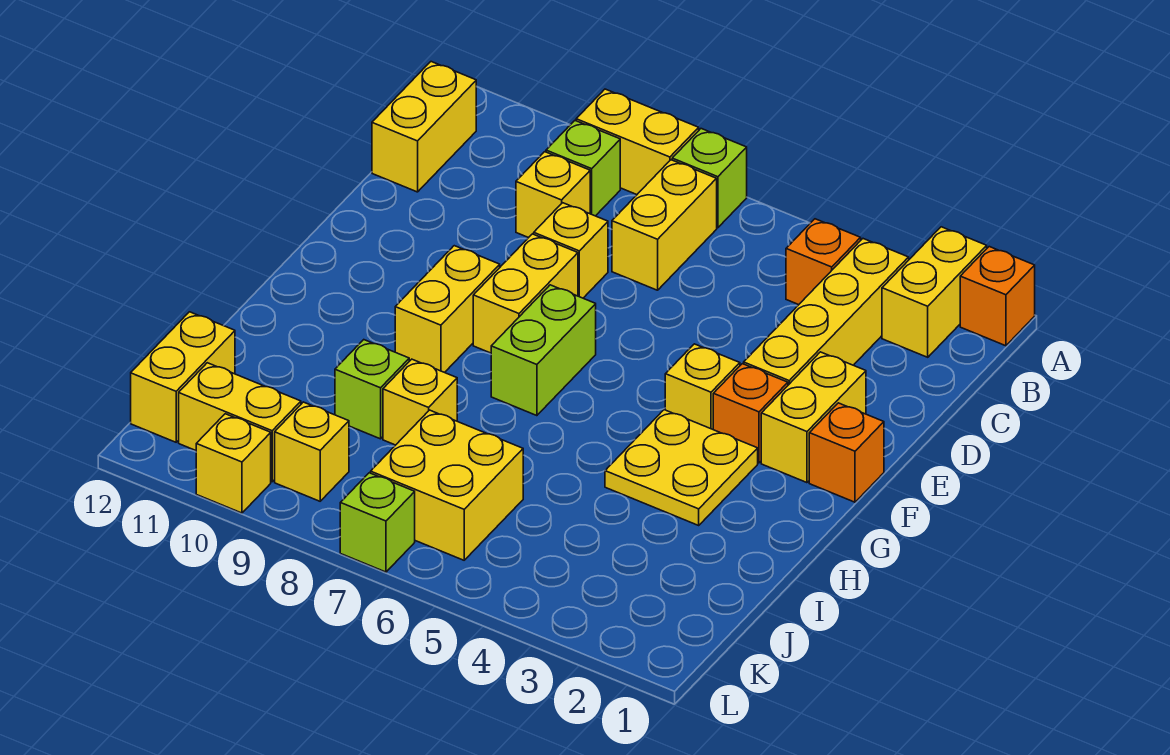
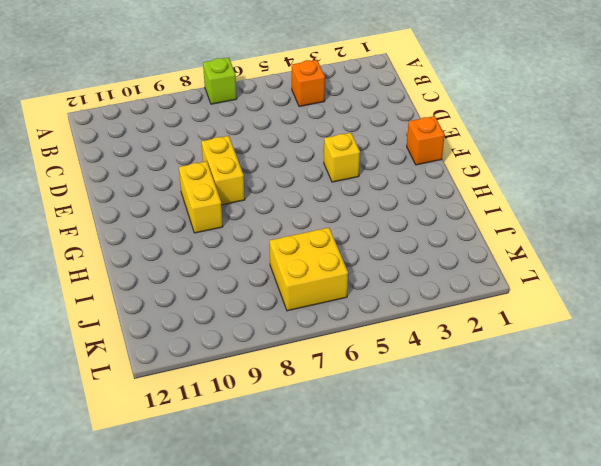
none -> orange 1x1 brick [960,247,1035,346]
none -> yellow 1x2 brick [882,227,987,357]
none -> yellow 1x2 brick [576,89,699,195]

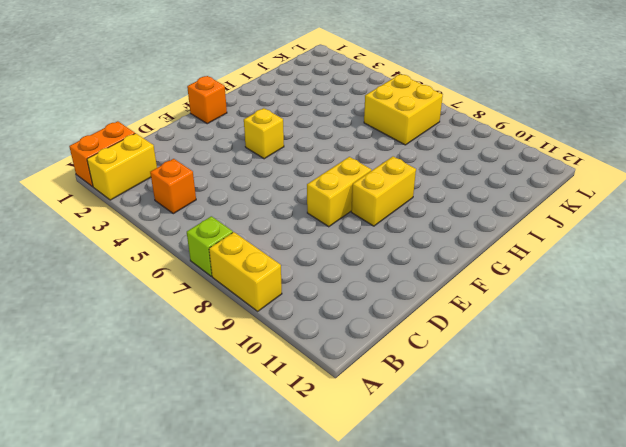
orange 1x2 brick [69,121,135,187] -> orange 1x1 brick [960,247,1035,346]
none -> yellow 1x4 brick [744,239,909,385]
none -> yellow 1x2 brick [612,160,717,290]
none -> lime 1x1 brick [546,121,620,216]

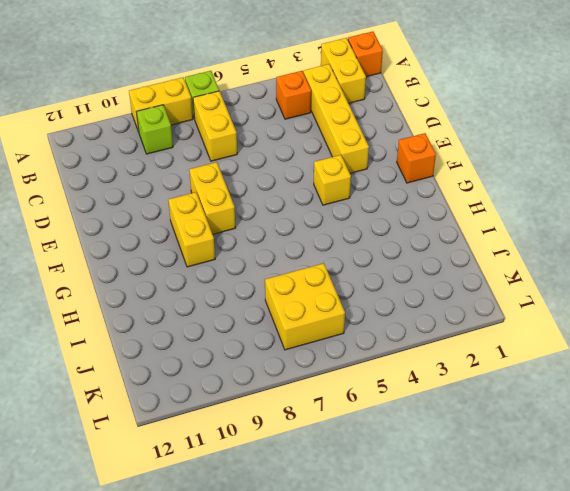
none -> yellow 1x2 brick [372,62,476,192]
none -> yellow 1x1 brick [516,152,590,238]
none -> yellow 1x1 brick [534,203,608,298]

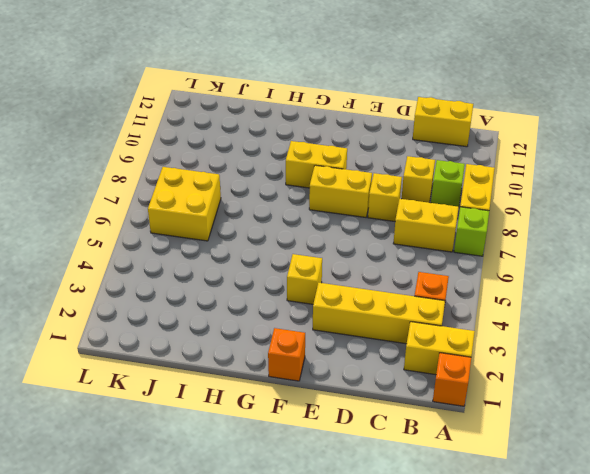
none -> yellow 1x2 brick [761,352,866,483]
none -> orange 1x1 brick [713,364,788,463]
none -> lime 1x2 brick [491,285,596,416]

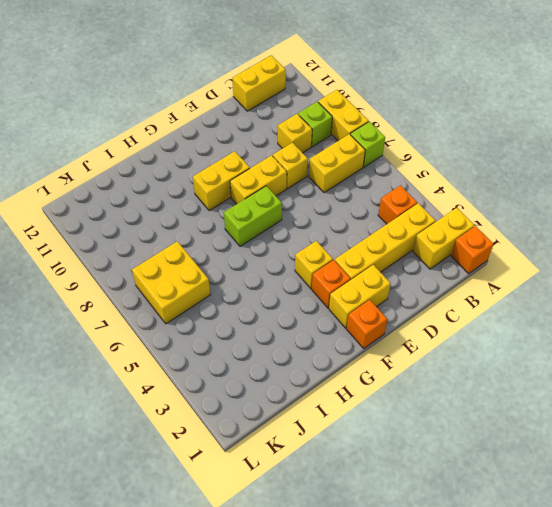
none -> yellow 2x2 plate [605,410,758,525]
none -> yellow 1x1 brick [383,359,457,445]
none -> lime 1x1 brick [335,340,409,439]

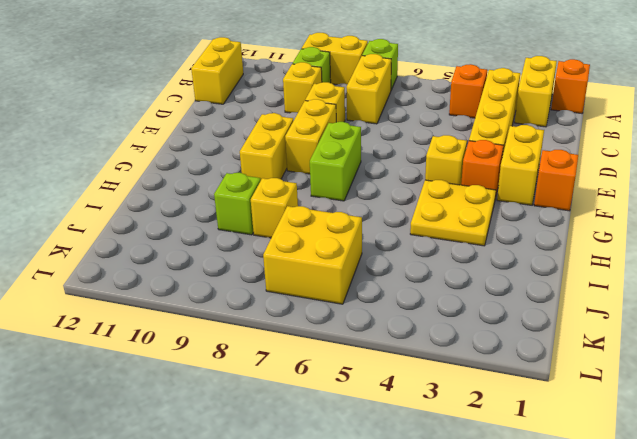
none -> yellow 1x2 brick [131,312,235,442]
none -> yellow 1x1 brick [275,402,349,501]
none -> yellow 1x2 brick [179,363,301,482]

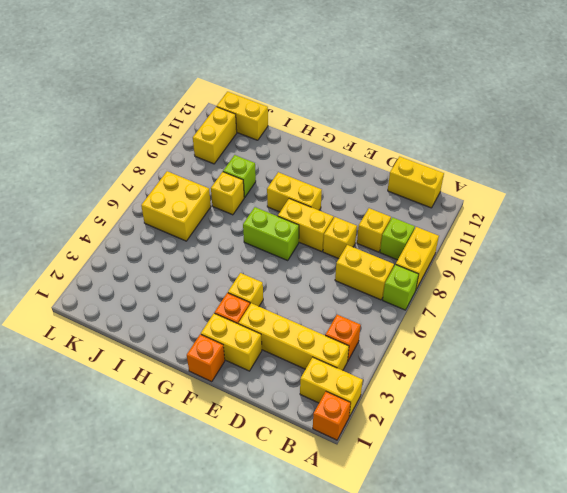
none -> yellow 2x2 plate [605,410,758,525]
none -> yellow 1x1 brick [275,402,349,501]
none -> lime 1x1 brick [340,473,415,572]

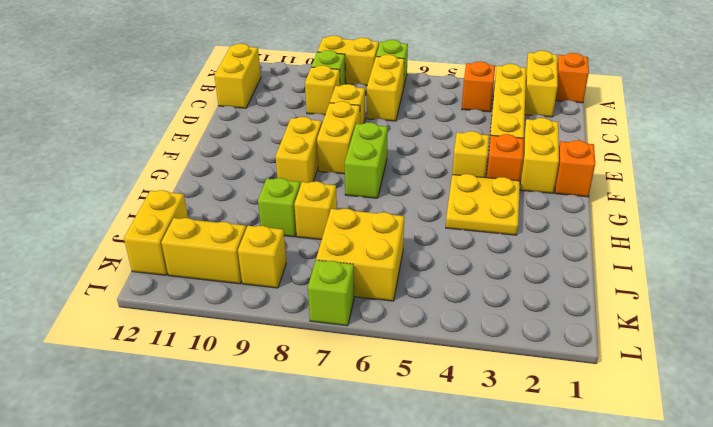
none -> yellow 1x1 brick [196,414,271,513]

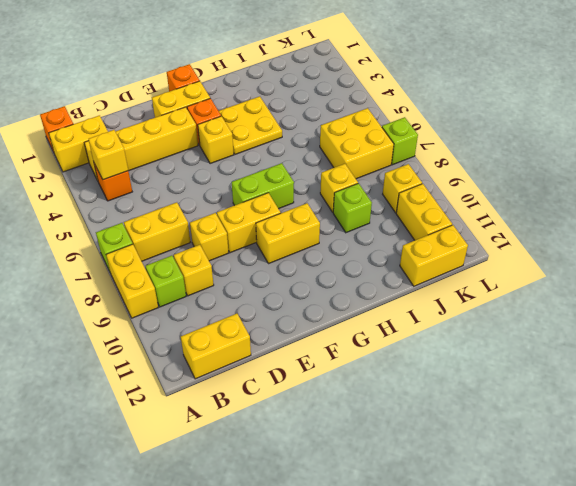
yellow 1x1 brick [88,130,128,180] -> yellow 1x1 brick moved to [196,414,271,513]

